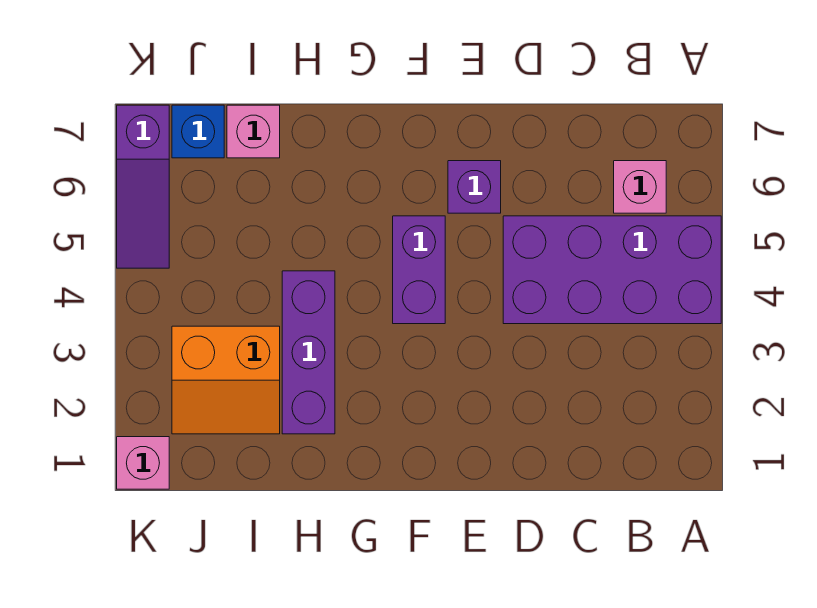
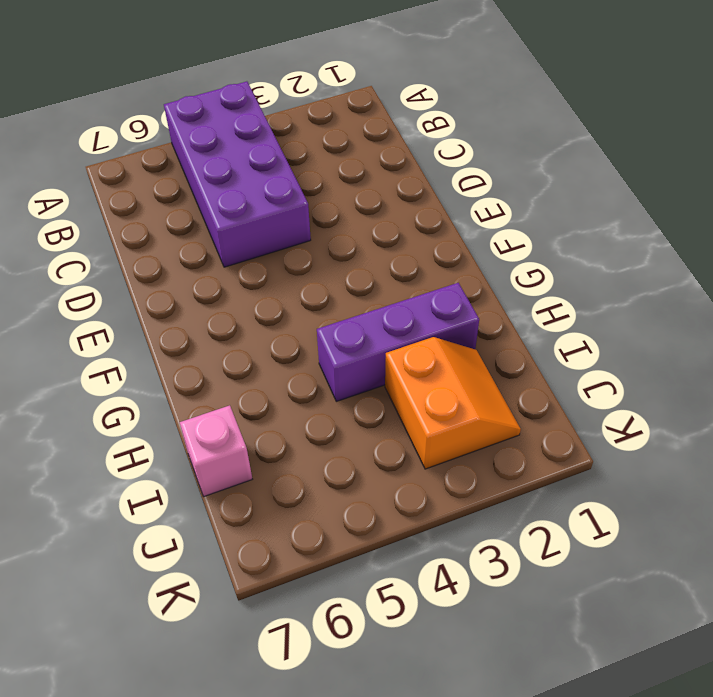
none -> pink 1x1 brick [614,161,666,213]
none -> purple 1x1 brick [448,161,501,213]

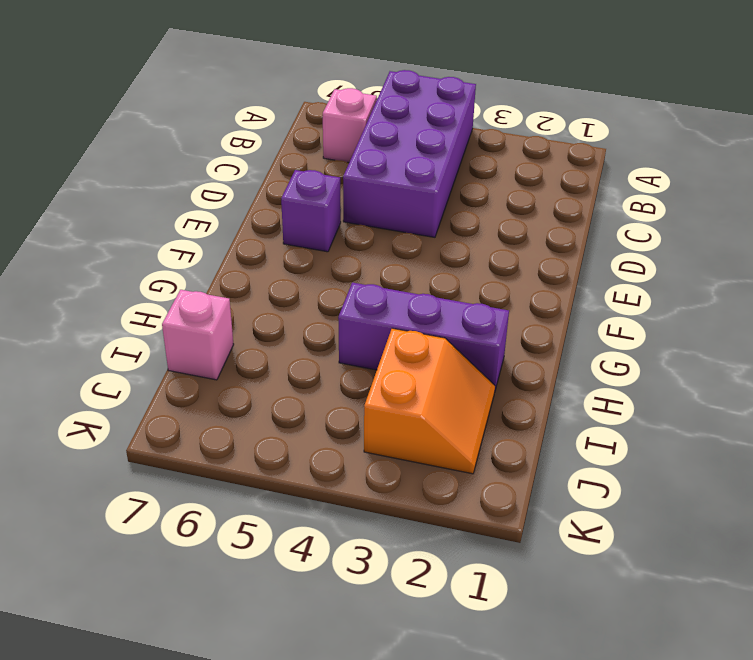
none -> purple 1x2 brick [393,216,445,324]
none -> blue 1x1 brick [172,105,224,158]

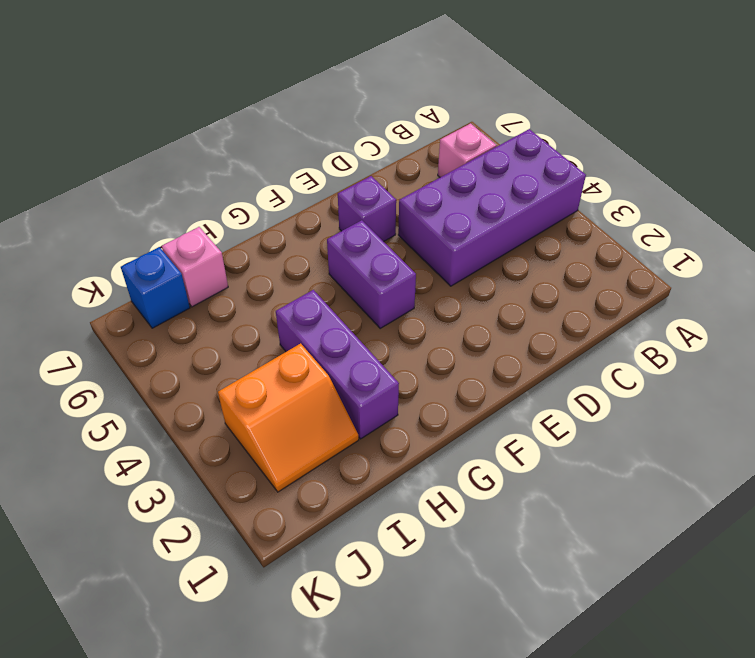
none -> pink 1x1 brick [117,437,169,489]
none -> purple 1x3 slope [117,105,169,268]

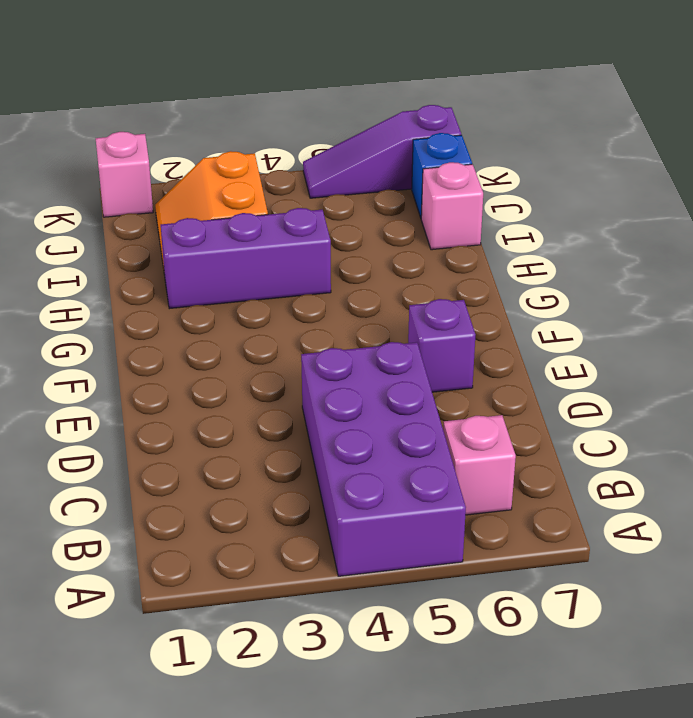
none -> purple 1x2 brick [393,216,445,324]

